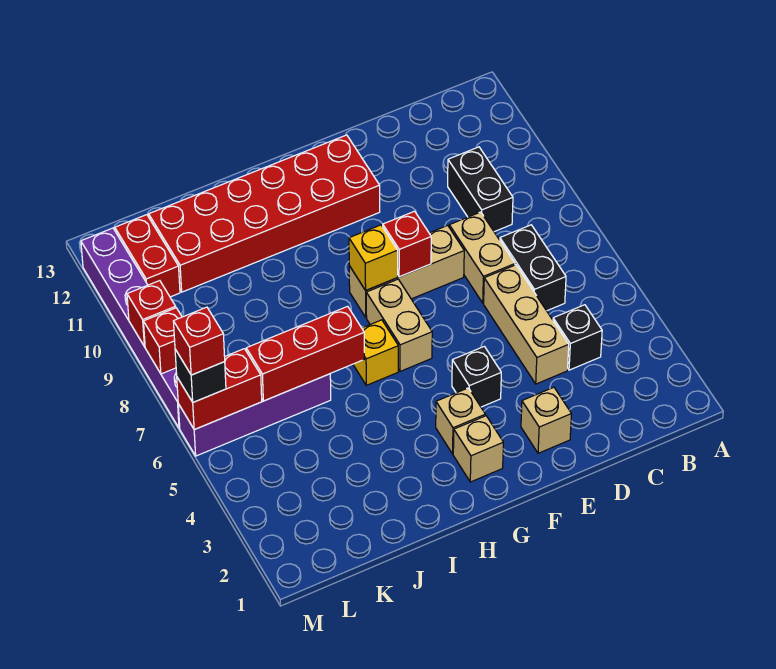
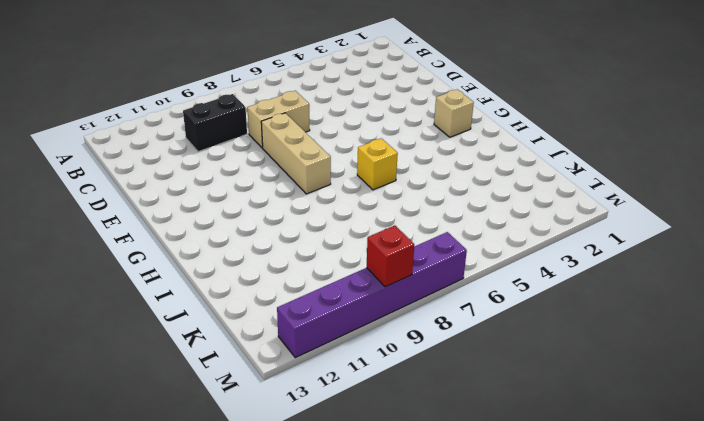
none -> black 1x1 brick [553,305,602,370]
none -> black 1x2 brick [500,225,566,311]
none -> tan 1x3 brick [484,265,569,384]

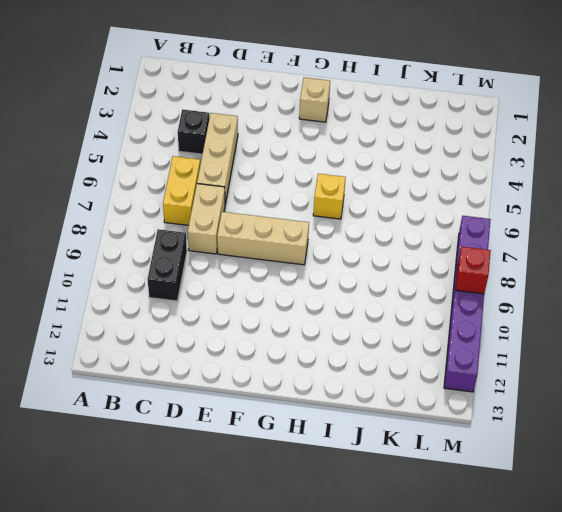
yellow 1x2 brick [163,156,200,225] -> black 1x2 brick [500,225,566,311]
none -> tan 1x1 brick [521,387,571,453]
none -> black 1x1 brick [452,346,501,407]
none -> red 2x6 brick [149,135,380,292]

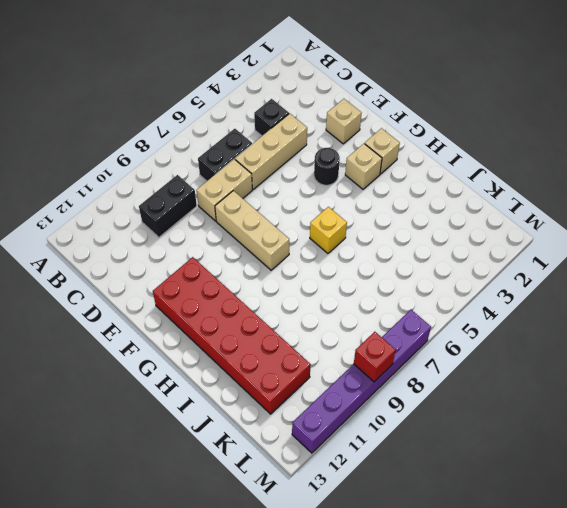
black 1x1 round brick [314,148,340,185] -> black 1x1 brick [452,346,501,407]
none -> tan 1x2 brick [366,279,432,371]
none -> purple 1x4 brick [178,374,331,456]
none -> red 1x2 brick [115,215,180,297]

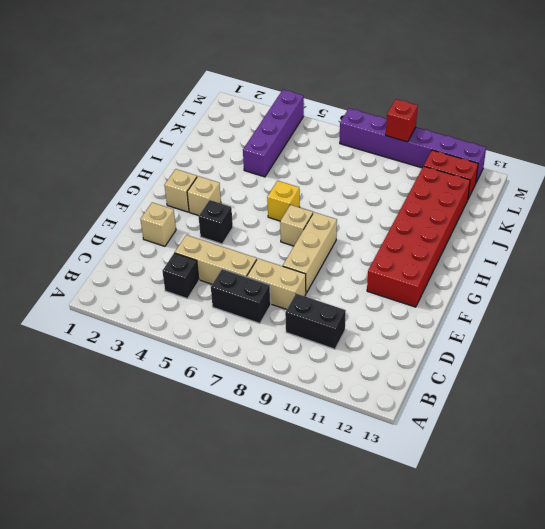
tan 1x1 brick [280,205,313,246] -> tan 1x2 brick [366,279,432,371]
purple 1x4 brick [243,90,304,177] -> purple 1x4 brick moved to [178,374,331,456]
none -> red 1x1 brick [383,211,431,277]
none -> yellow 1x1 brick [349,225,398,290]
none -> red 1x3 brick [246,306,364,401]

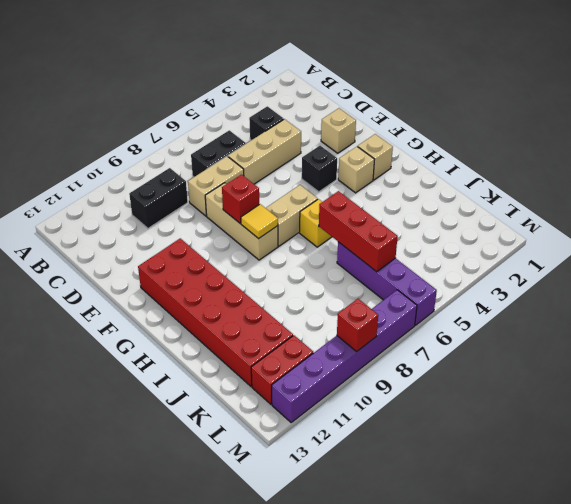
yellow 1x1 tile [241,204,278,239] -> yellow 1x1 brick [349,225,398,290]
none -> red 1x2 brick [177,349,262,430]
none -> red 1x1 brick [143,308,182,374]
none -> black 1x1 brick [175,349,226,402]

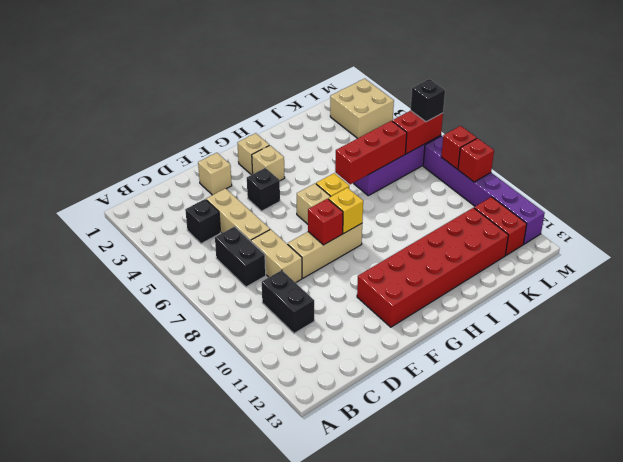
tan 2x2 brick [330,79,394,138] -> none
none -> red 1x1 brick [173,307,225,375]

